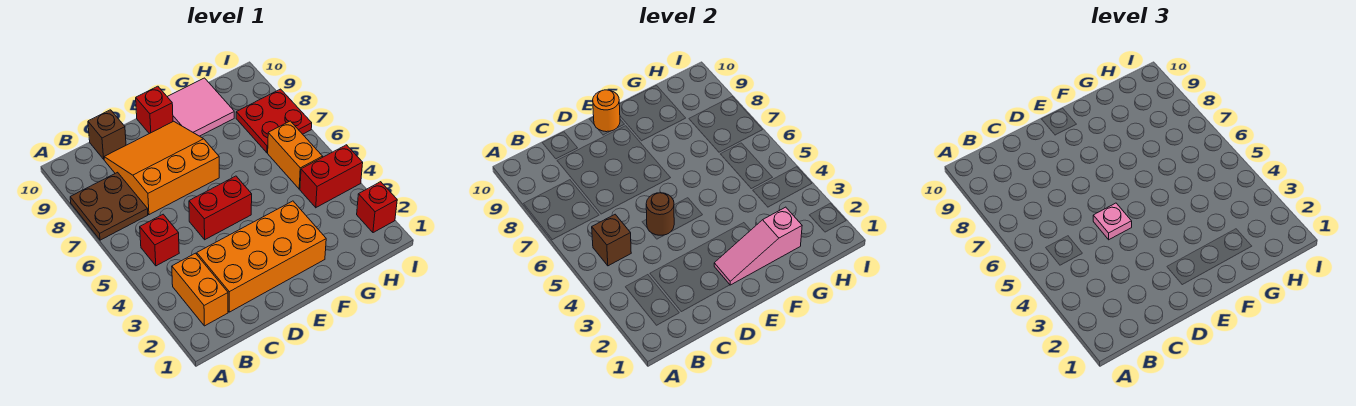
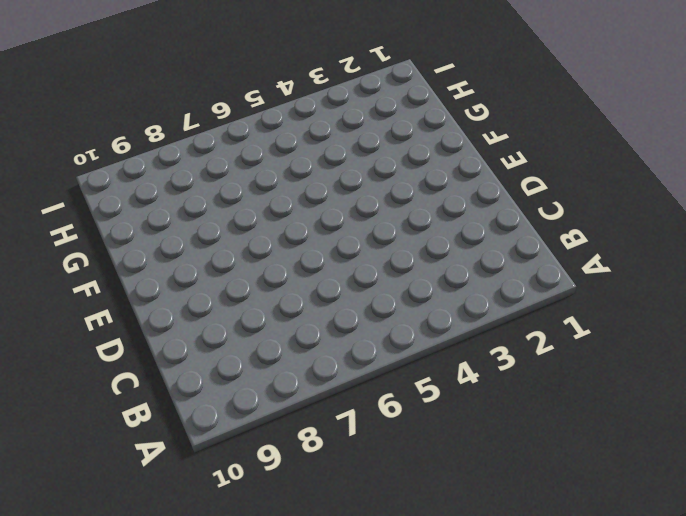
none -> brown 2x2 plate [70,172,148,240]
none -> orange 1x2 brick [172,253,228,326]
none -> red 1x1 brick [140,214,179,266]

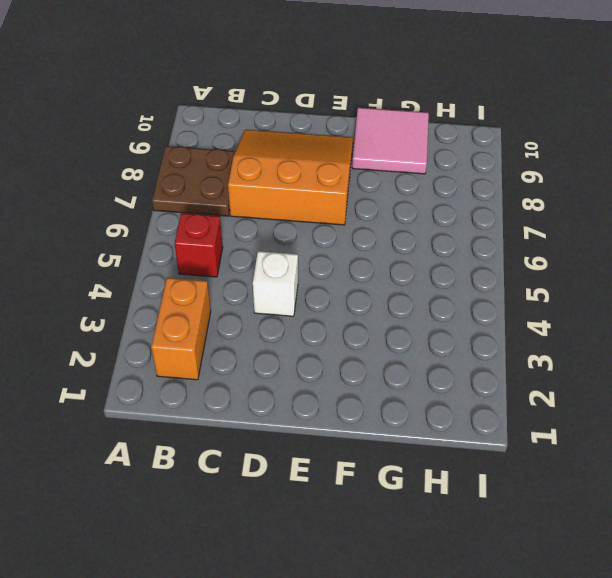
white 1x1 brick [253,251,298,316] -> none
none -> orange 2x4 brick [197,201,326,312]
none -> brown 1x1 brick [88,110,126,159]
none -> red 1x2 brick [189,176,252,240]

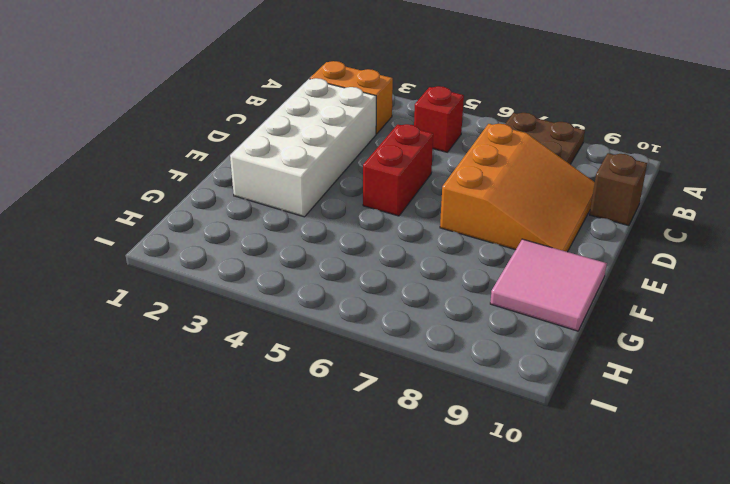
white 2x4 brick [230,78,376,217] -> orange 2x4 brick [197,201,326,312]
none -> red 1x1 brick [136,86,173,134]
none -> red 1x2 brick [300,145,363,207]
none -> orange 1x2 brick [268,121,323,189]

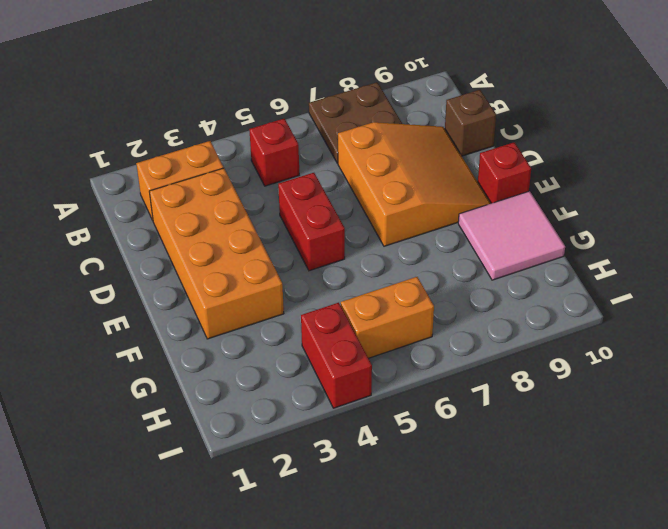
none -> red 2x2 plate [236,89,312,153]
none -> red 1x1 brick [357,182,397,233]
none -> brown 1x1 brick [592,214,631,266]

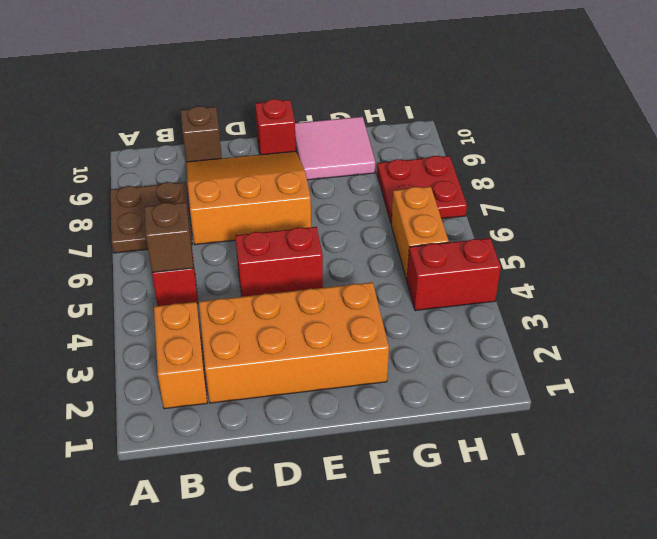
none -> red 1x1 brick [357,182,397,233]
none -> brown 1x1 round brick [646,193,674,235]
none -> pink 1x3 slope [714,207,802,285]

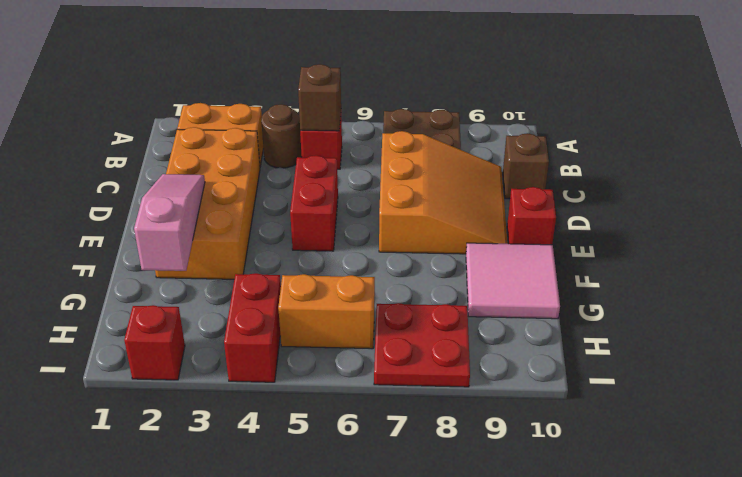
brown 1x1 round brick [261,104,302,168] -> brown 1x1 round brick moved to [646,193,674,235]
none -> orange 1x1 round brick [593,90,620,132]
none -> pink 1x1 plate [1093,203,1132,240]

